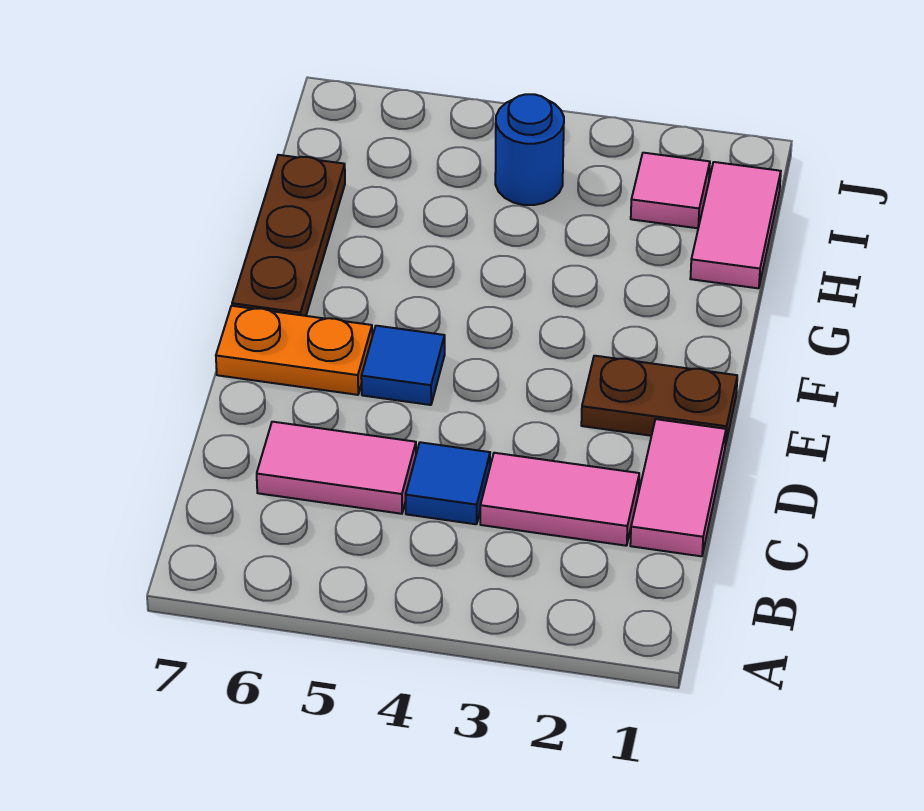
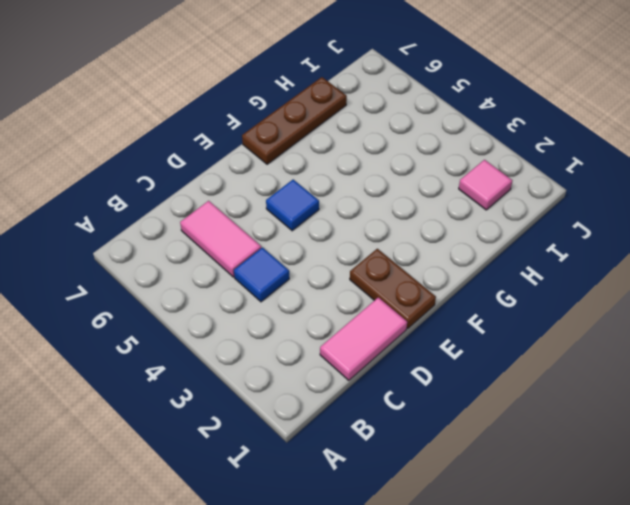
none -> pink 1x2 tile [480,453,639,546]
none -> orange 1x2 plate [216,306,372,395]

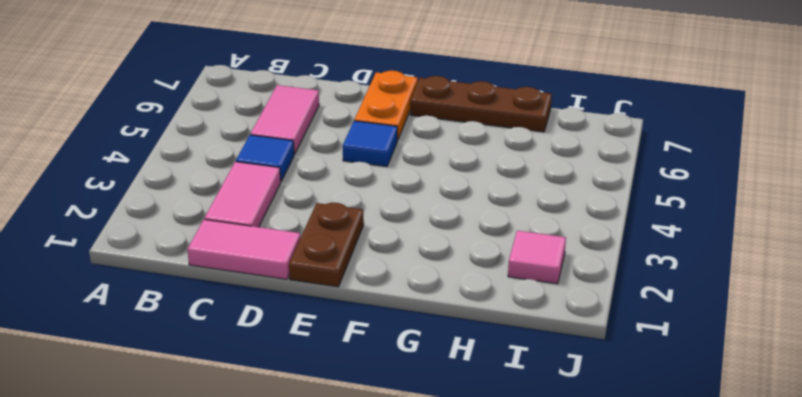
none -> pink 1x2 tile [690,162,781,288]
none -> blue 1x1 round brick [495,94,564,205]

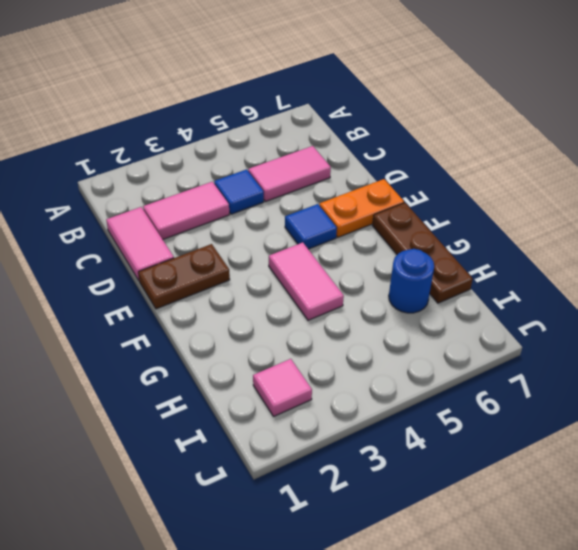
pink 1x2 tile [269,242,344,320] -> pink 1x2 tile moved to [690,162,781,288]
blue 1x1 round brick [389,249,434,313] -> blue 1x1 round brick moved to [495,94,564,205]

